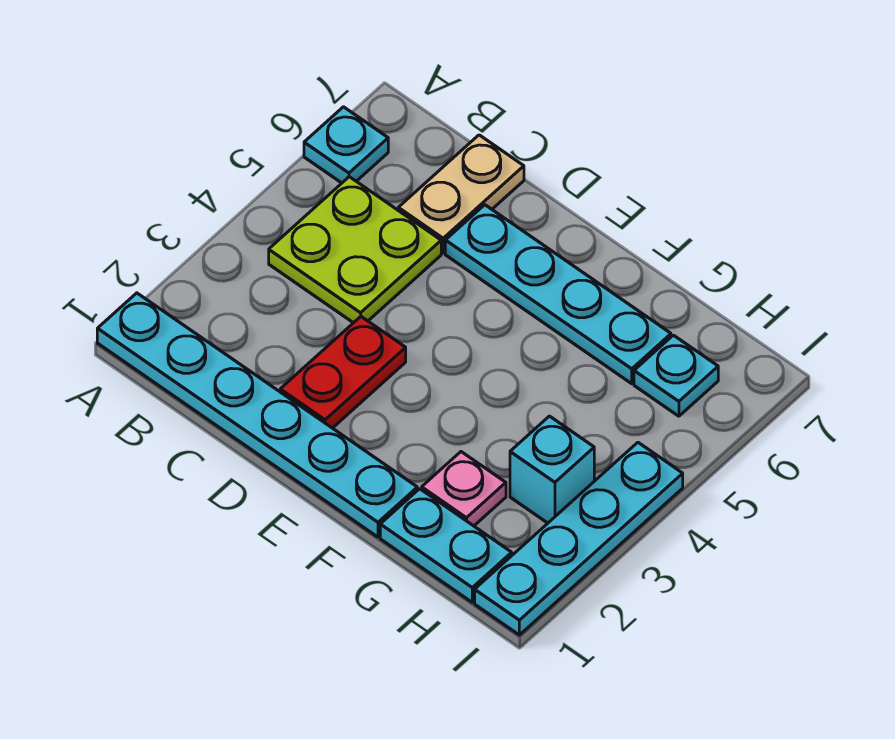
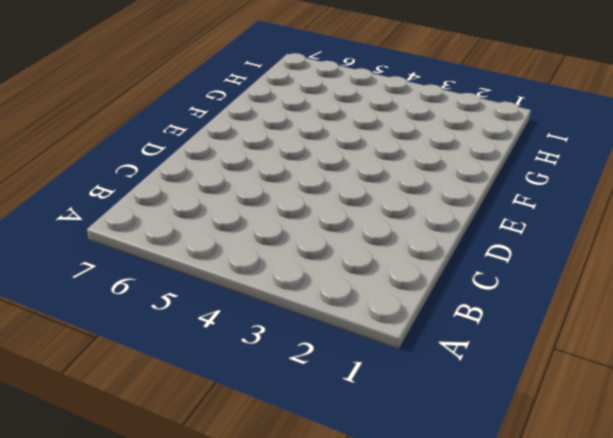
none -> cyan 1x6 plate [97,293,417,537]
none -> cyan 1x1 plate [304,107,388,183]

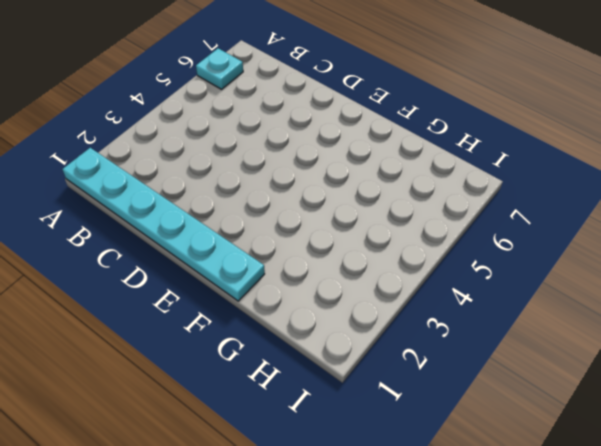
none -> lime 2x2 plate [269,177,441,323]
none -> tan 1x2 plate [398,135,524,253]

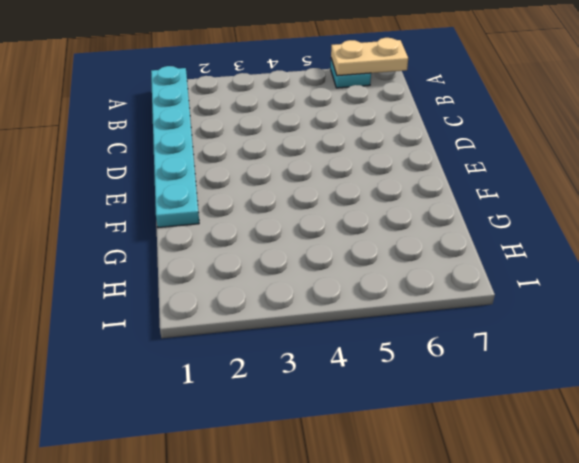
tan 1x2 plate [331,38,408,76] -> tan 1x2 plate moved to [398,135,524,253]
none -> lime 2x2 plate [269,177,441,323]
none -> red 1x2 plate [280,317,406,428]

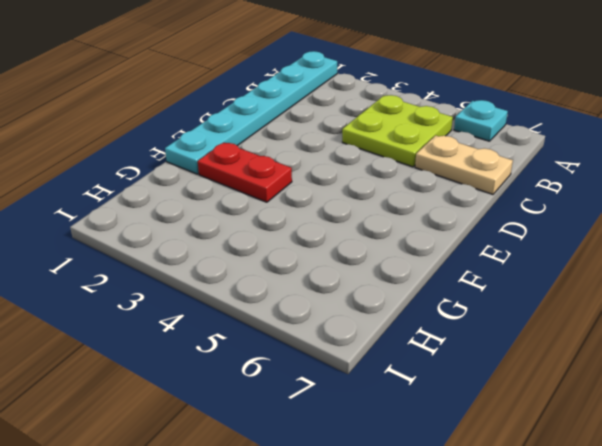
red 1x2 plate [198,143,292,202] -> red 1x2 plate moved to [280,317,406,428]
none -> cyan 1x4 plate [445,205,671,384]
none -> cyan 1x2 plate [380,489,512,602]

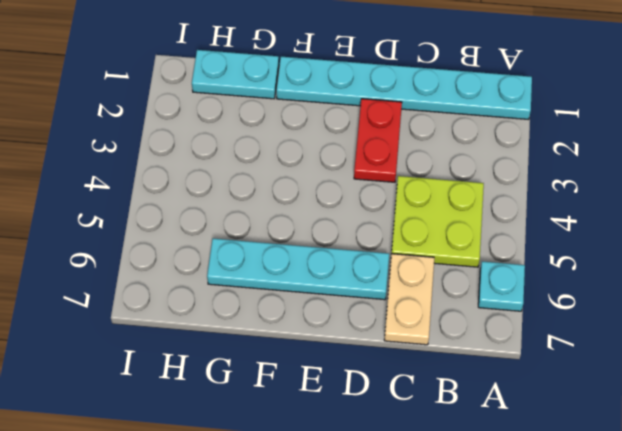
none -> pink 1x1 plate [422,452,506,526]
none -> cyan 1x1 brick [510,416,594,523]

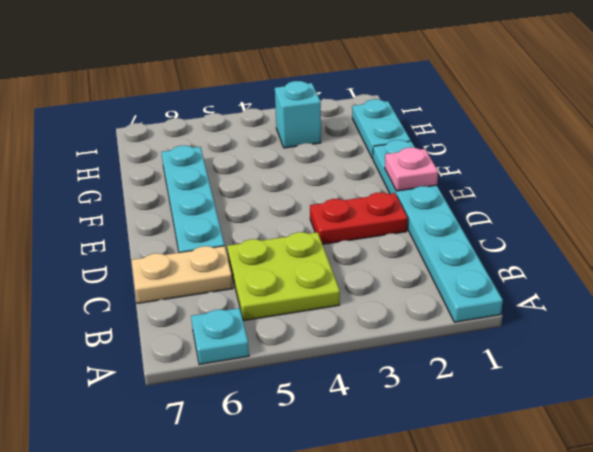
pink 1x1 plate [385,148,438,191] -> pink 1x1 plate moved to [422,452,506,526]
none -> cyan 1x1 plate [634,335,718,416]
none -> cyan 1x4 plate [475,443,683,635]

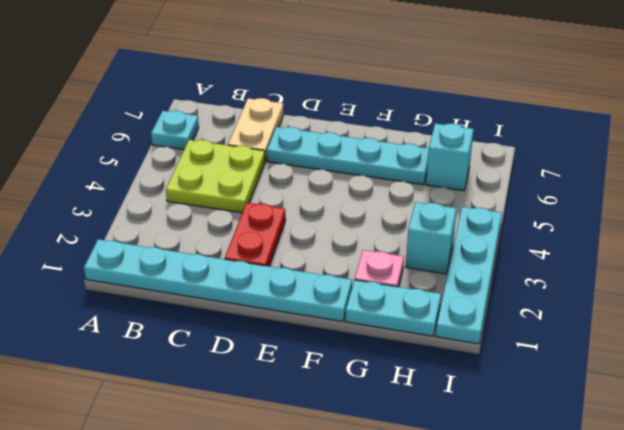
cyan 1x1 brick [426,123,474,191] -> cyan 1x1 plate [634,335,718,416]

